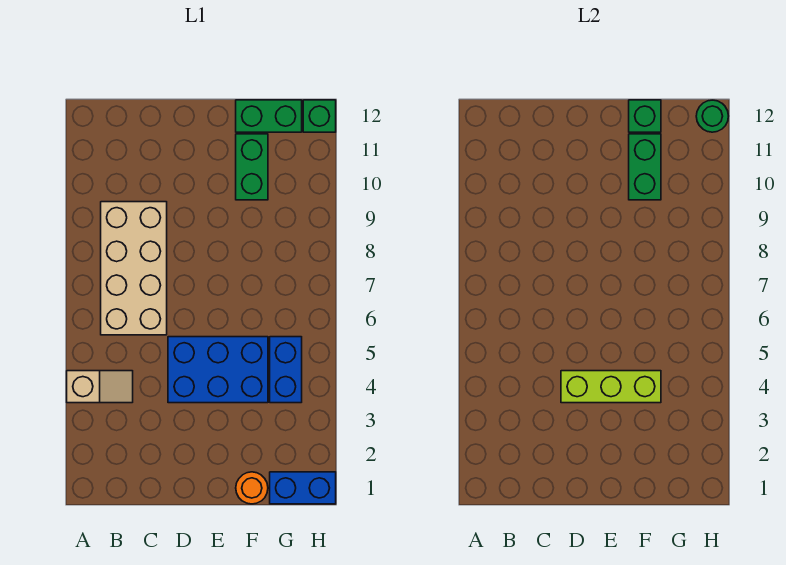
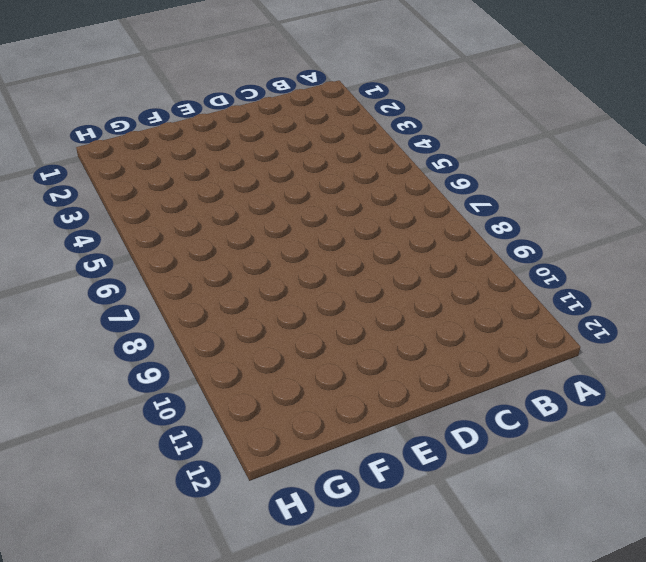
none -> tan 1x2 slope [67,371,133,403]
none -> tan 2x4 brick [101,202,167,335]
none -> blue 2x3 brick [168,337,268,403]

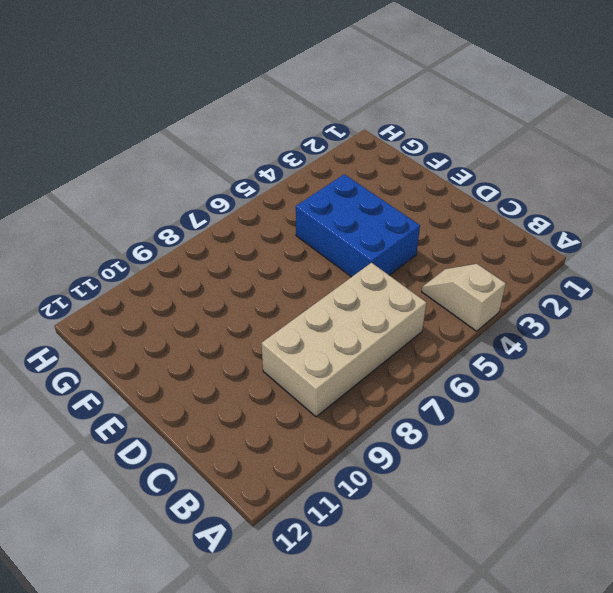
none -> orange 1x1 round brick [236,472,268,504]
none -> green 1x2 brick [236,134,268,200]
none -> green 1x2 brick [236,100,302,132]

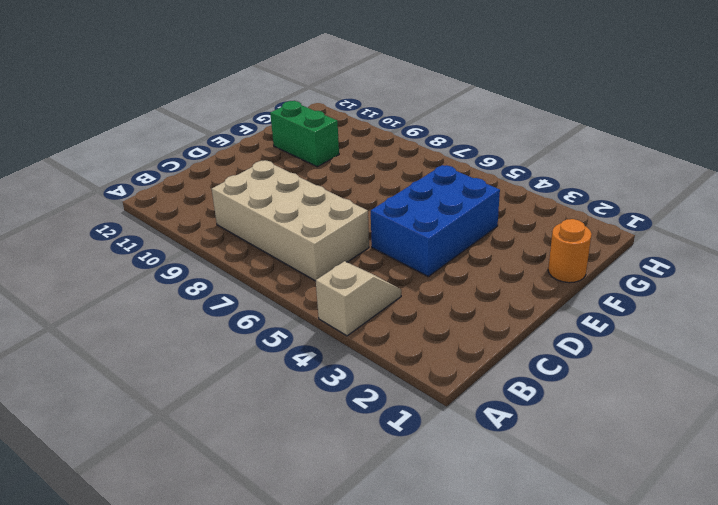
none -> green 1x2 brick [236,100,302,132]
none -> blue 1x2 brick [270,472,336,504]
none -> blue 1x2 brick [270,337,302,403]

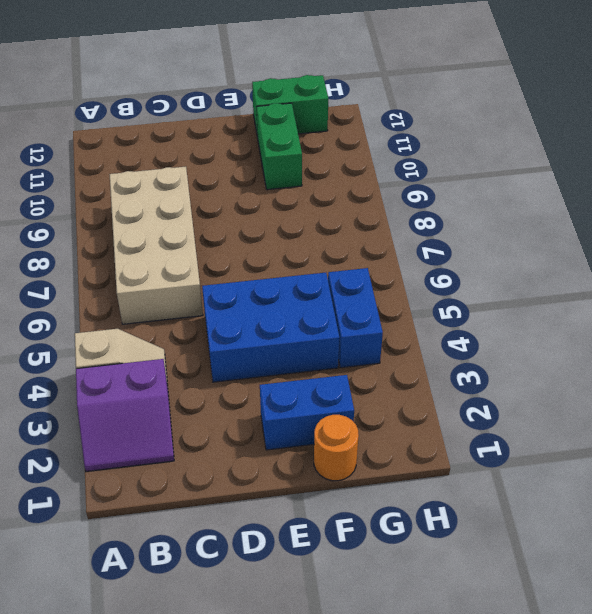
purple 2x2 slope [76,359,174,471] -> none
blue 1x2 brick [260,375,354,450] -> blue 1x2 brick moved to [270,472,336,504]
none -> green 1x1 brick [303,100,336,132]
none -> lime 1x3 brick [561,371,661,403]
none -> green 1x2 brick [629,134,661,200]

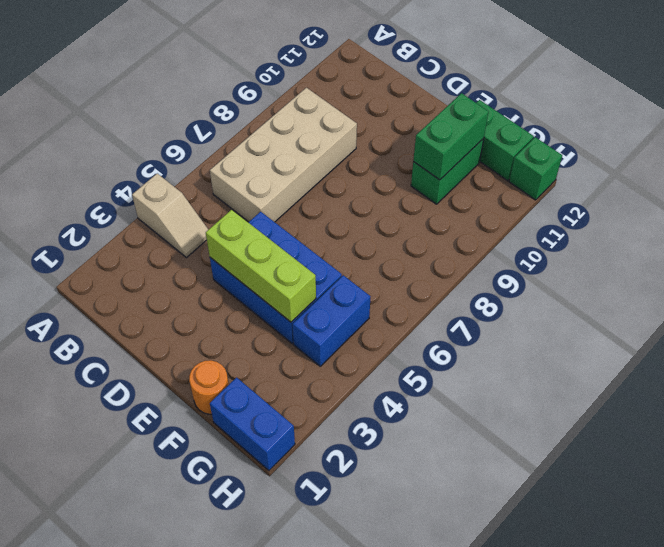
none -> green 1x1 brick [629,100,661,132]
none -> green 1x1 round brick [696,100,728,132]

